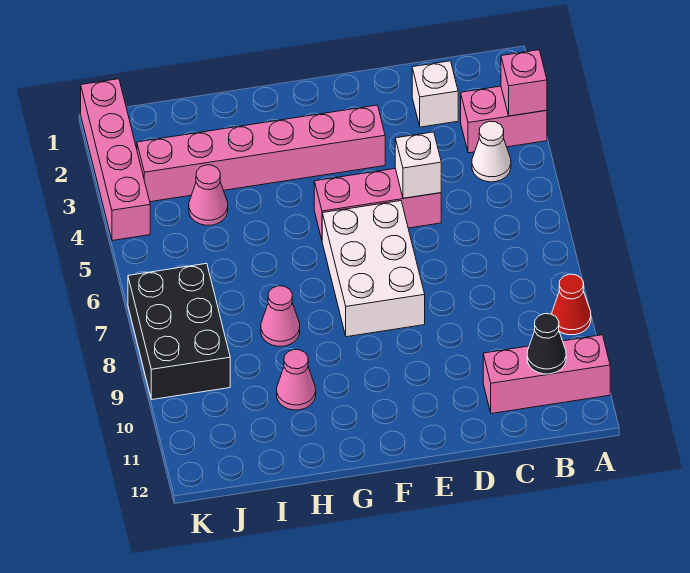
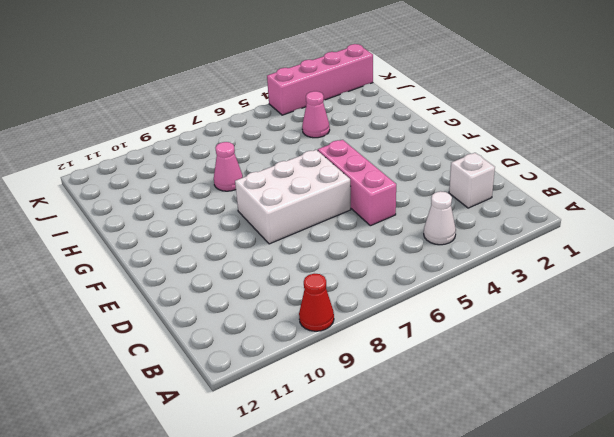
none -> pink 1x2 brick [461,86,547,153]
none -> pink 1x3 brick [483,335,610,414]
none -> pink 1x6 brick [137,105,385,202]

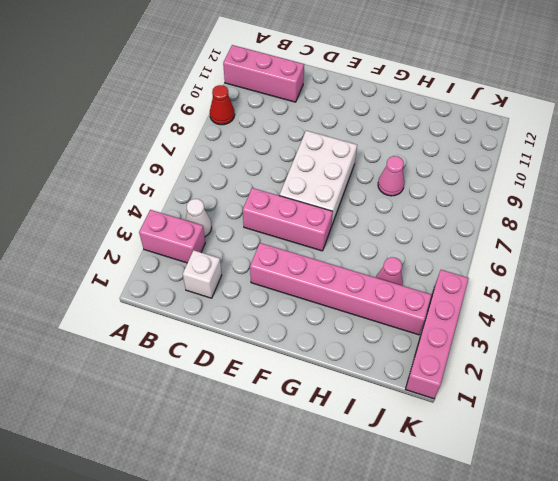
none -> pink 1x1 cone [277,350,316,410]
none -> black 2x3 brick [128,263,230,400]
none -> pink 1x1 brick [501,50,547,116]

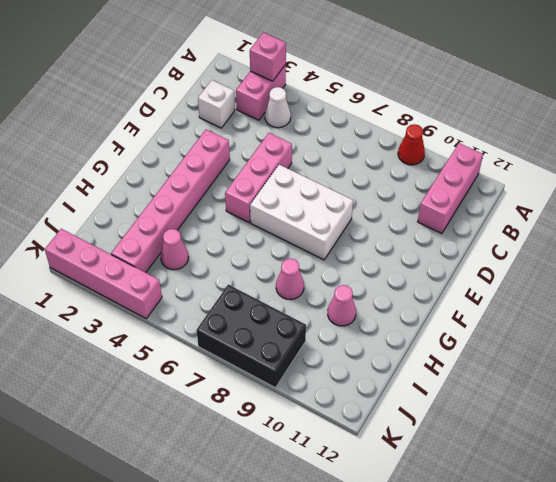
none -> black 1x1 cone [527,314,566,374]
none -> white 1x1 brick [395,132,441,198]

